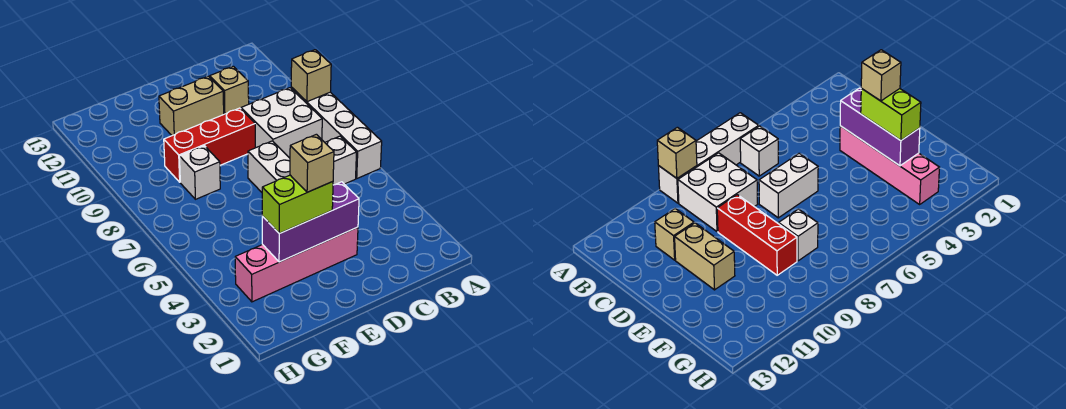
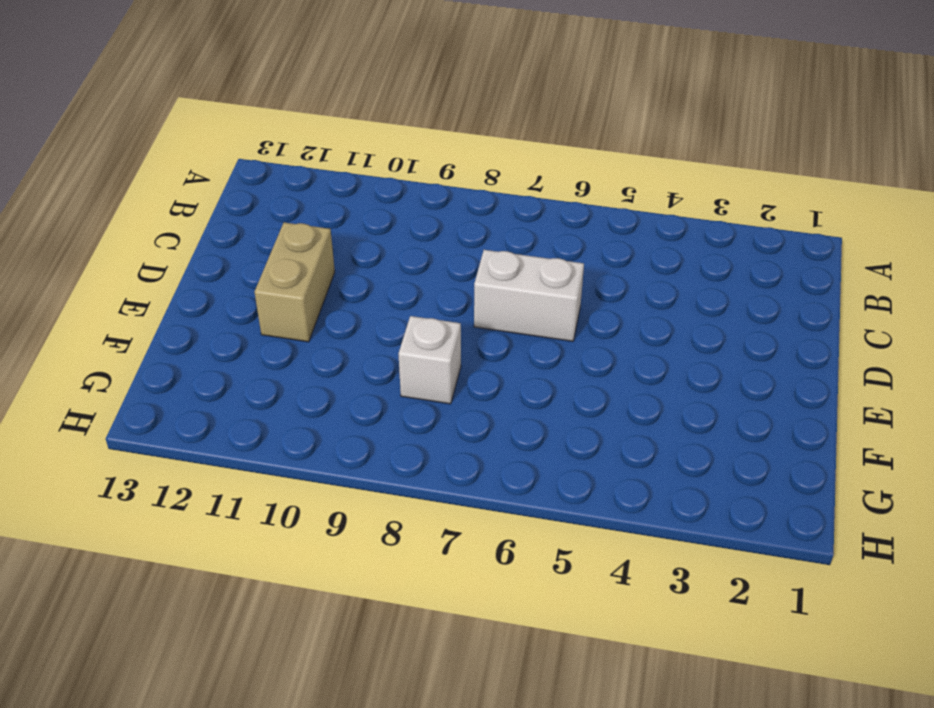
none -> white 1x4 brick [291,87,382,178]
none -> white 1x1 brick [325,136,357,185]
none -> white 2x2 brick [241,88,322,158]

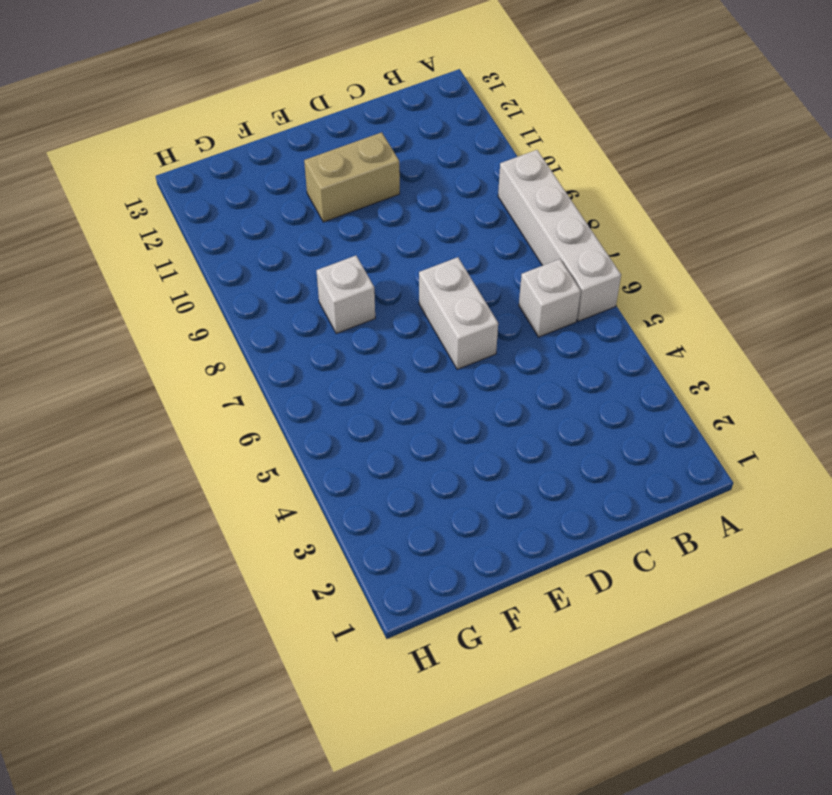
none -> white 2x2 brick [241,88,322,158]
none -> tan 1x1 brick [210,66,249,114]
none -> pink 1x4 brick [235,227,358,302]

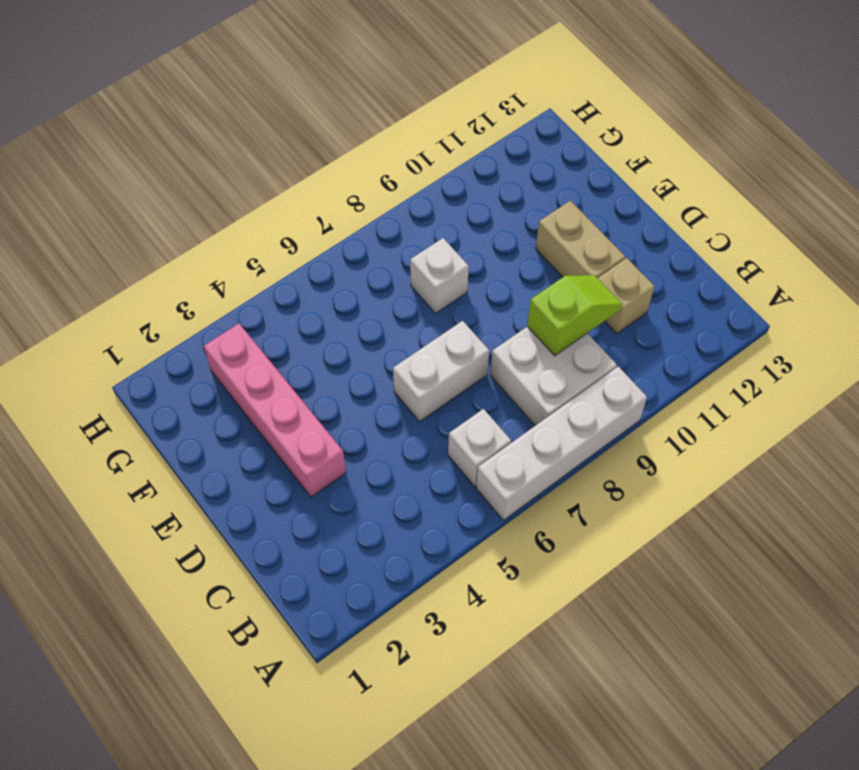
lime 1x2 slope [527,275,622,356] -> none
none -> red 1x3 brick [164,108,255,182]
none -> tan 1x1 brick [291,50,331,102]
none -> purple 1x3 brick [262,182,359,262]

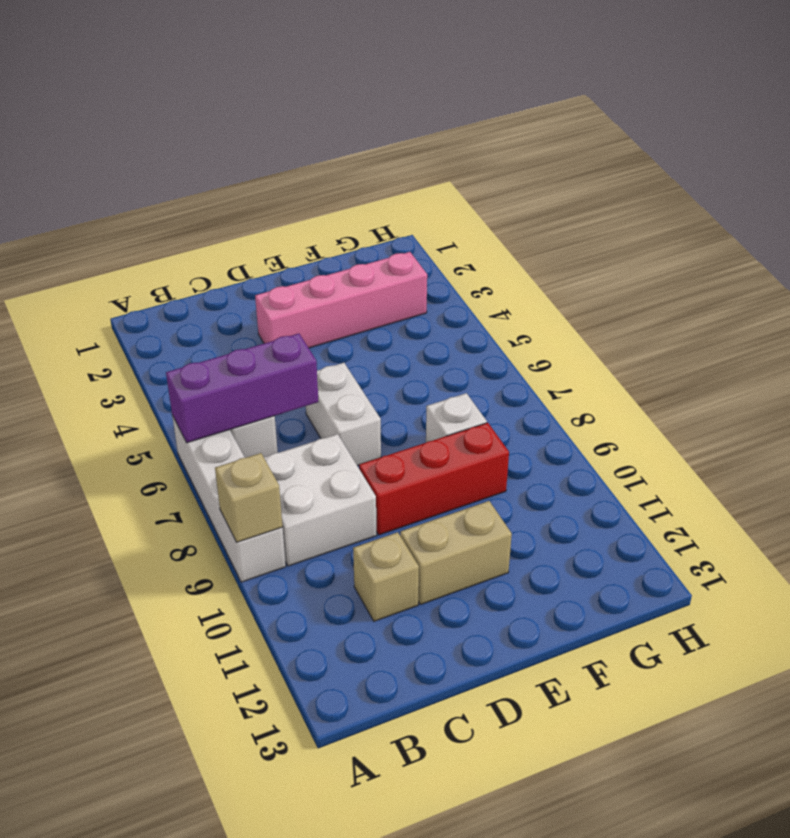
purple 1x3 brick [166,333,318,443] -> purple 1x3 brick moved to [262,182,359,262]
none -> lime 1x2 brick [262,175,333,233]
none -> tan 1x1 brick [290,134,334,192]

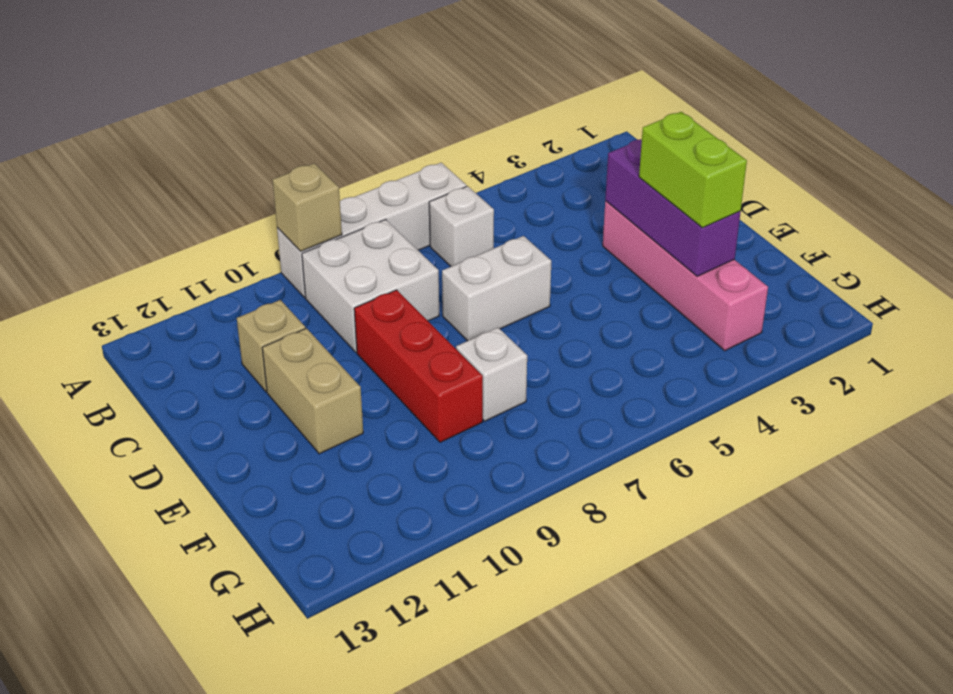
none -> tan 1x1 brick [290,134,334,192]

